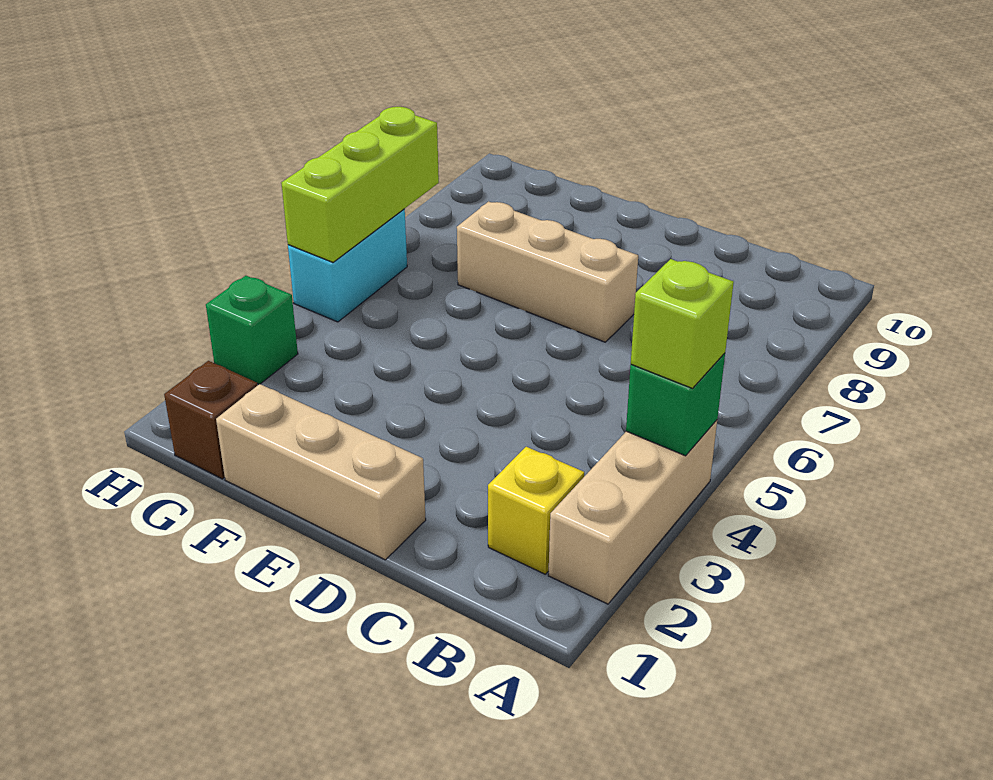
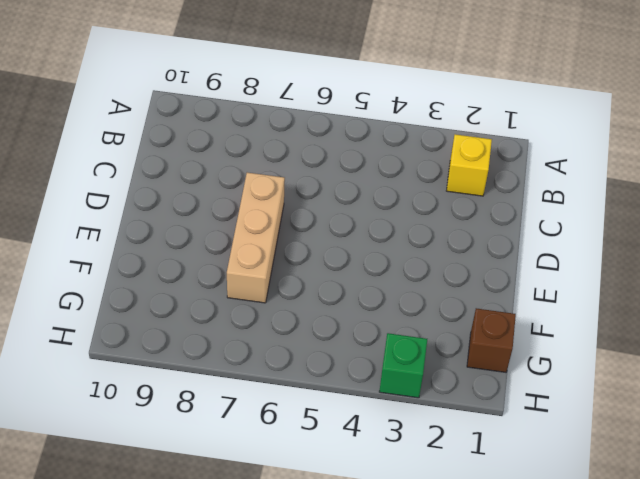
none -> tan 1x3 brick [548,420,717,604]
none -> tan 1x3 brick [216,384,426,560]

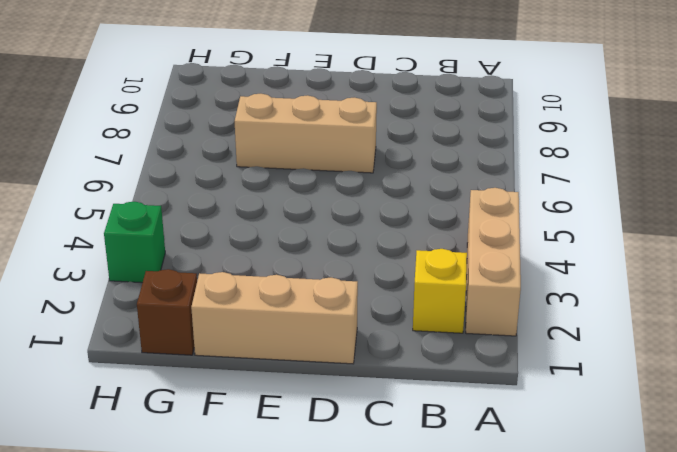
none -> cyan 1x2 brick [288,209,407,322]
none -> green 1x1 brick [626,353,725,456]

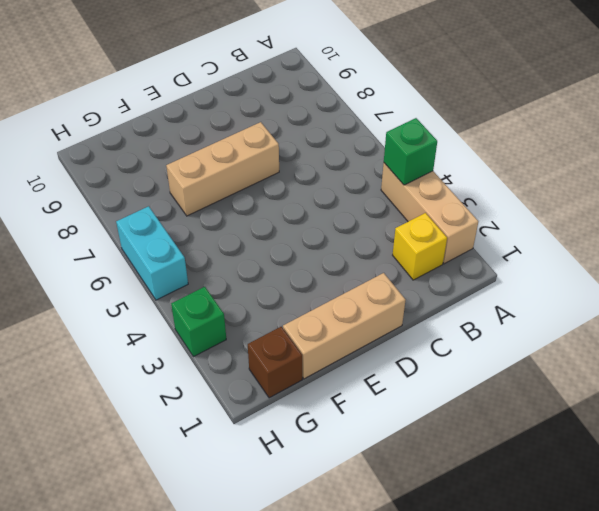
none -> lime 1x3 brick [282,107,439,262]
none -> lime 1x1 brick [631,259,734,388]

